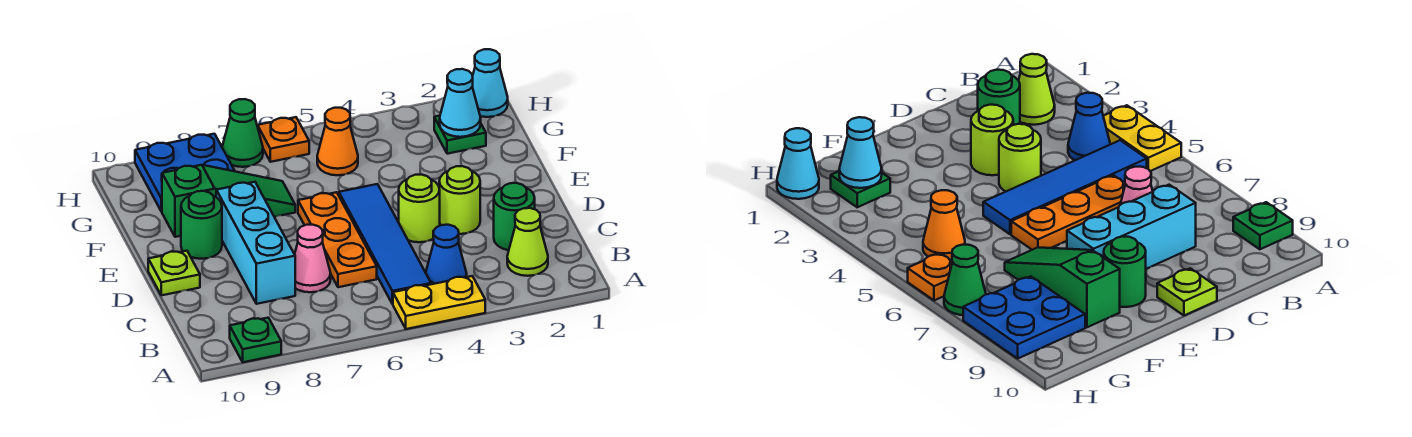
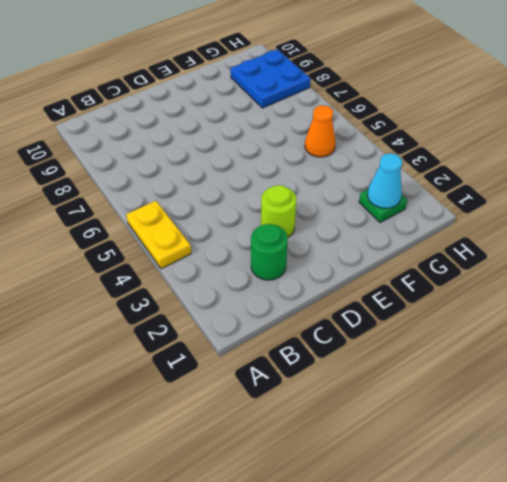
none -> green 1x1 plate [230,318,281,362]
none -> lime 1x1 cone [507,208,548,276]
none -> blue 1x1 cone [426,225,467,284]

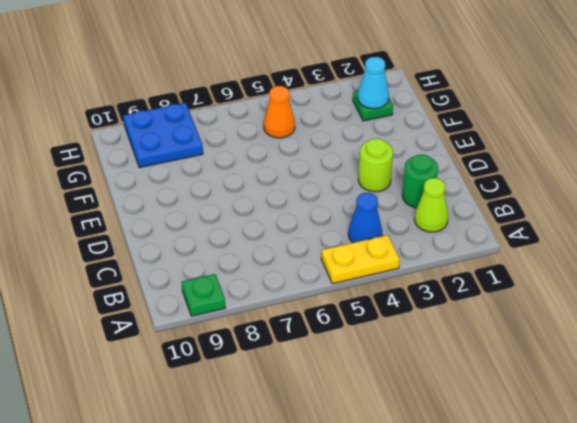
none -> blue 1x4 tile [339,184,431,304]
none -> orange 1x3 plate [298,192,377,287]
none -> pink 1x1 cone [295,225,331,292]

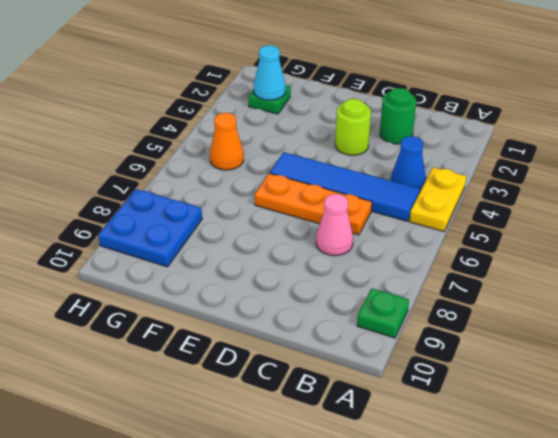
none -> lime 1x1 cone [507,208,548,276]
none -> cyan 1x3 brick [216,182,295,304]
none -> lime 1x1 round brick [399,175,440,242]

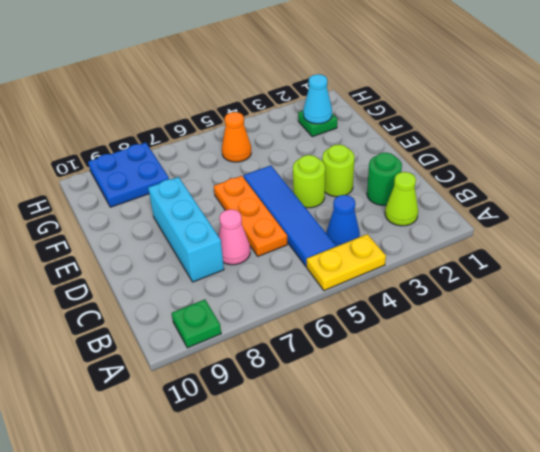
none -> lime 1x1 plate [148,251,200,295]
none -> green 1x1 round brick [181,191,222,259]
none -> green 1x3 slope [162,165,295,237]

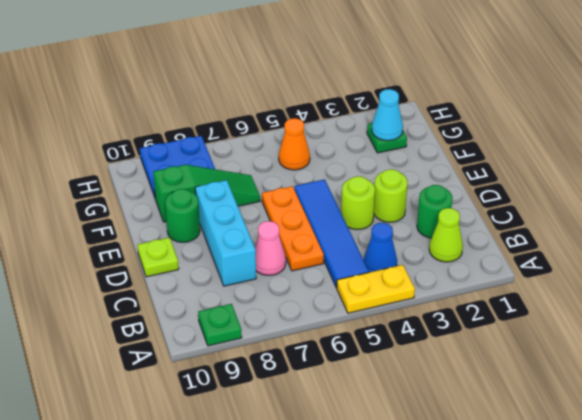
none -> cyan 1x1 cone [472,49,508,117]
none -> orange 1x1 plate [257,117,309,162]
none -> green 1x1 cone [222,99,263,167]

